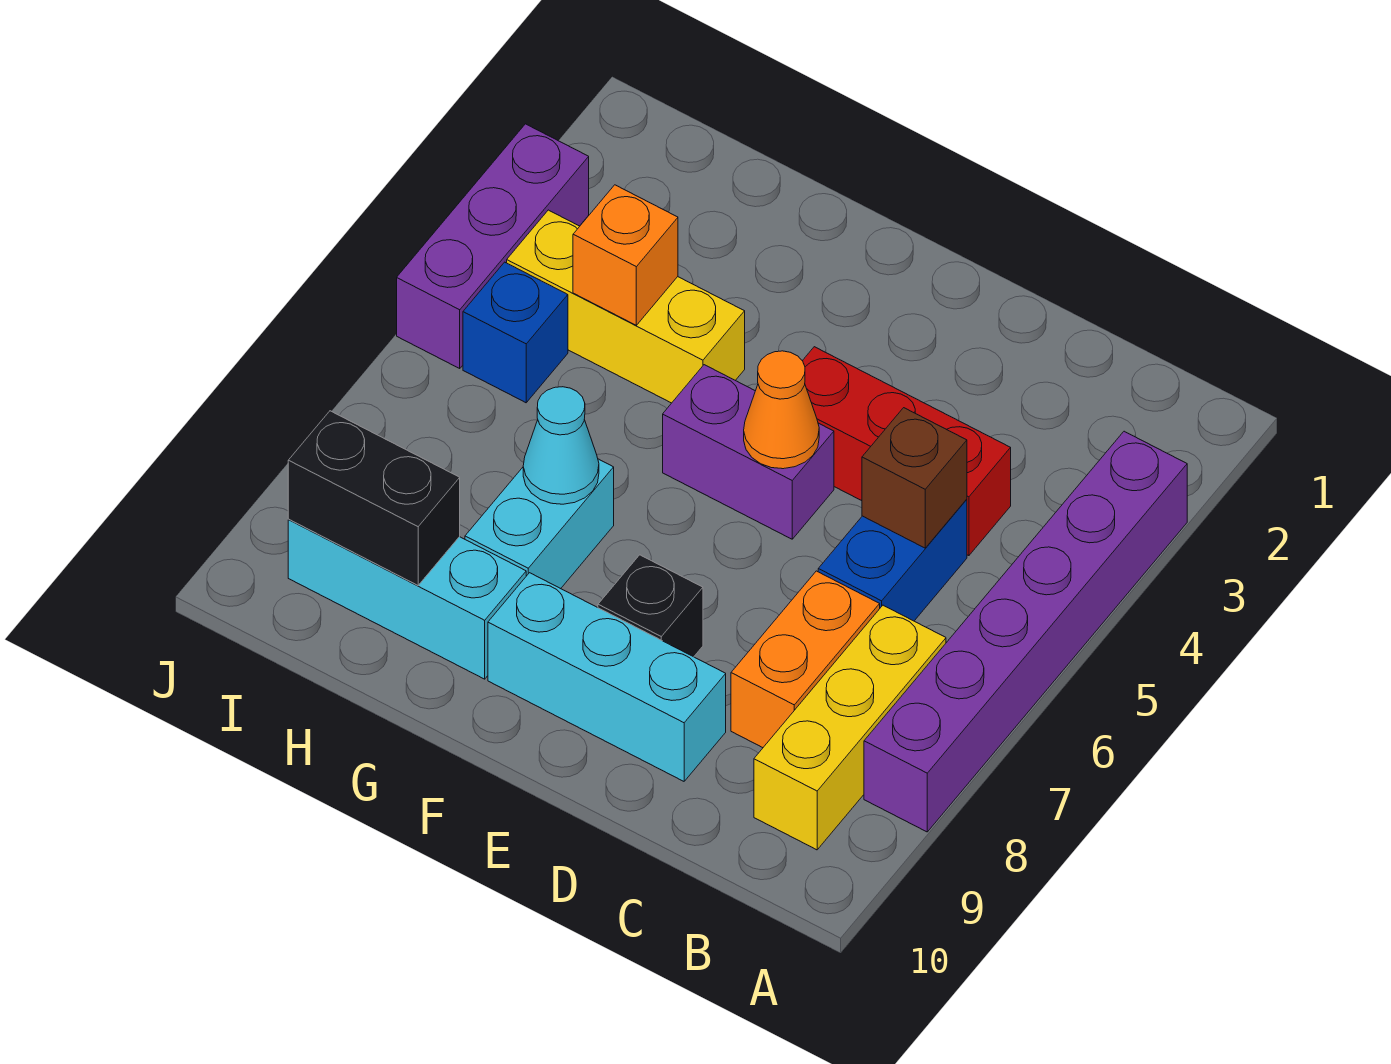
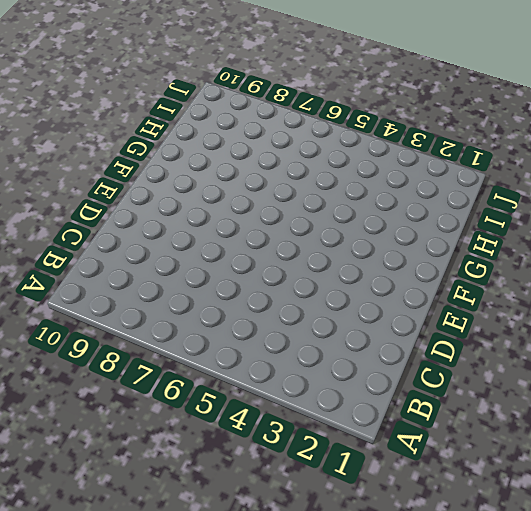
none -> purple 1x6 brick [864,431,1187,832]
none -> yellow 1x3 brick [754,605,946,850]
none -> red 1x3 brick [803,347,1011,556]

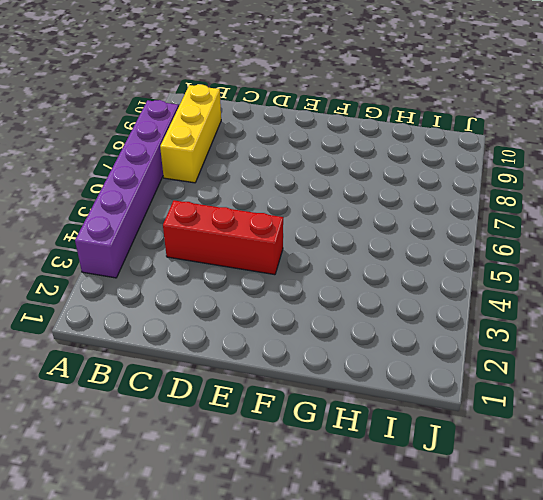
none -> blue 1x2 brick [818,499,967,621]
none -> orange 1x2 brick [731,571,880,748]
none -> cyan 1x3 brick [488,573,726,781]

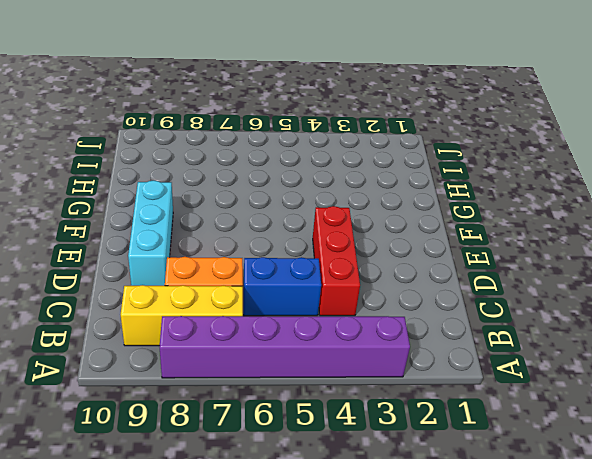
none -> purple 1x2 brick [663,365,834,539]
none -> black 1x1 brick [598,555,703,657]
none -> yellow 1x3 brick [507,210,745,403]

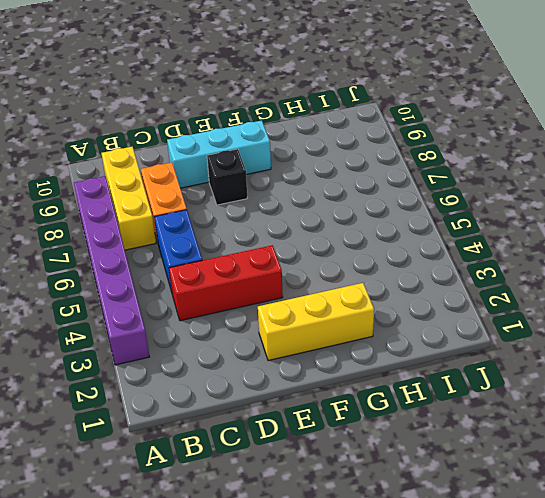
yellow 1x3 brick [258,283,374,361] -> yellow 1x3 brick moved to [507,210,745,403]
none -> purple 1x2 brick [663,365,834,539]
none -> cyan 1x2 brick [465,459,614,589]
none -> cyan 1x3 brick [288,520,526,679]

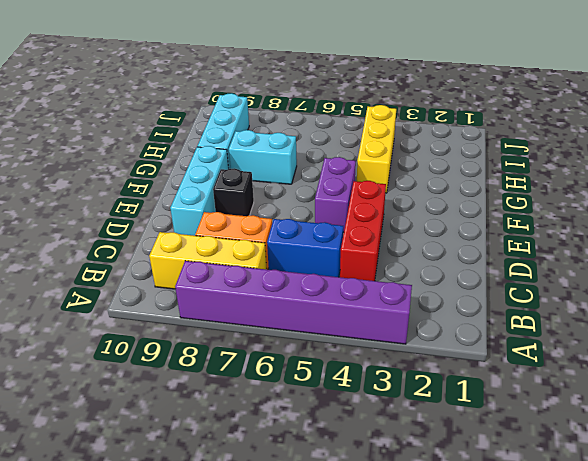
none -> blue 1x1 brick [463,262,568,403]
none -> purple 1x3 brick [397,124,589,368]
none -> brown 1x1 brick [862,408,967,548]

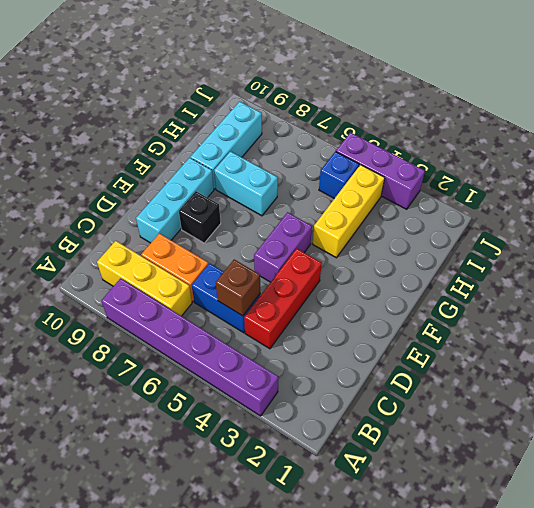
none -> orange 1x1 cone [744,351,819,469]
none -> cyan 1x1 cone [523,387,599,504]
none -> orange 1x1 brick [573,185,678,325]

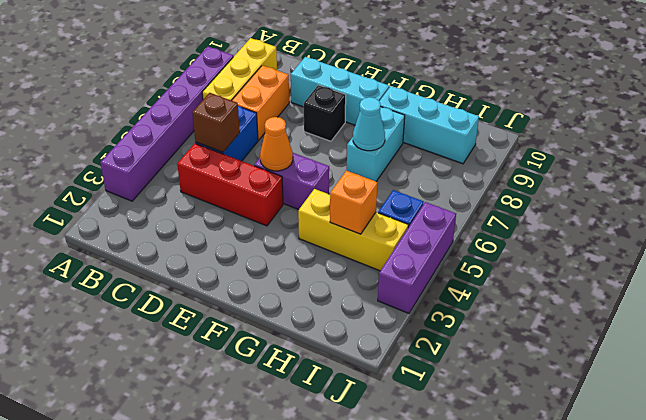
none -> black 1x2 brick [288,411,460,585]

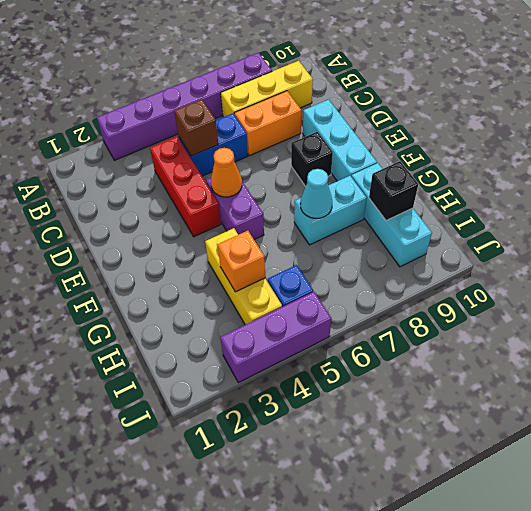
black 1x1 brick [369,161,418,220] -> black 1x2 brick [288,411,460,585]

